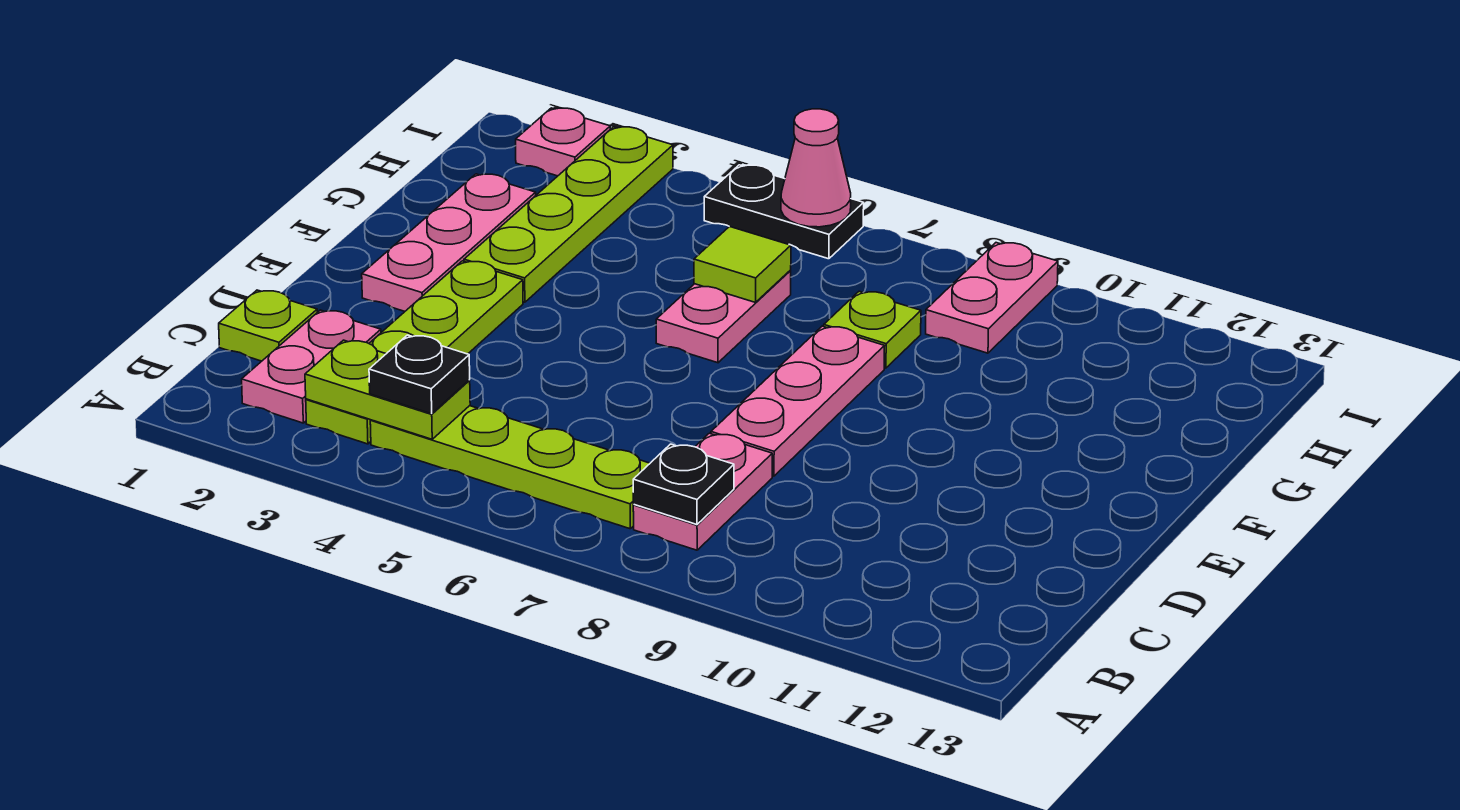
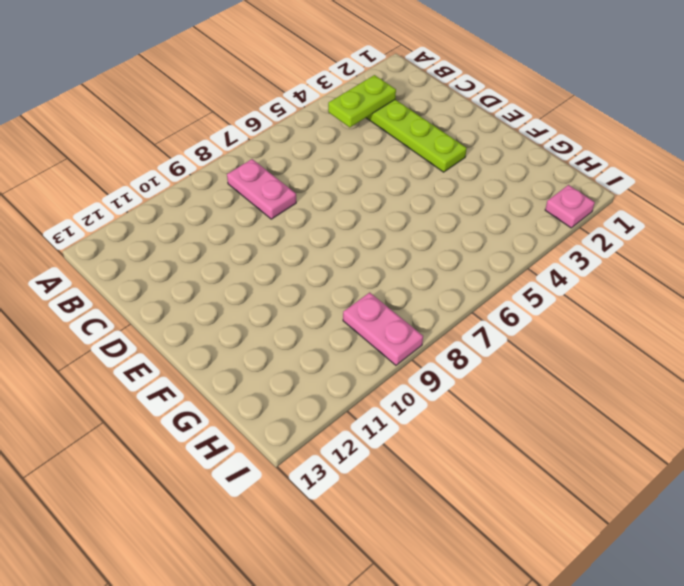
none -> pink 1x2 plate [242,310,381,423]
none -> lime 1x4 plate [370,406,650,529]
none -> lime 1x1 plate [219,290,317,361]

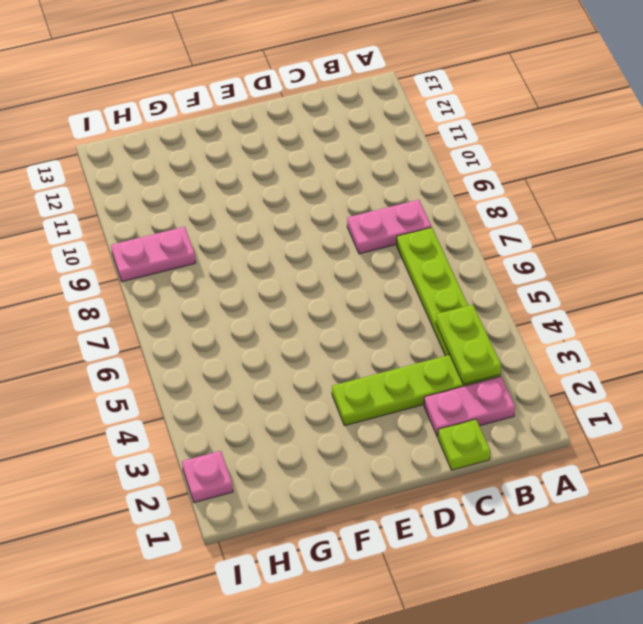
none -> pink 1x3 plate [711,326,884,476]
none -> pink 1x3 plate [362,174,536,311]
none -> lime 1x4 plate [464,127,673,302]

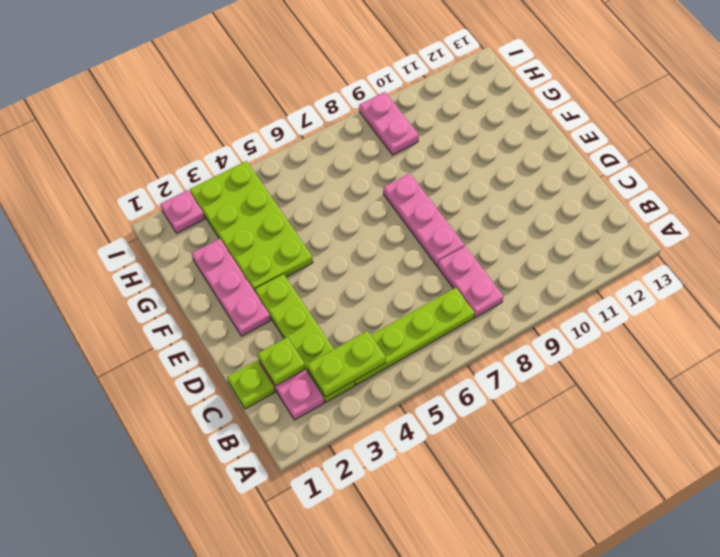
lime 1x1 plate [258,337,305,386] -> lime 1x1 plate moved to [824,291,921,368]
lime 2x4 plate [190,161,313,291] -> lime 1x4 plate [464,127,673,302]
none -> pink 1x2 plate [656,271,791,363]
none -> black 1x2 plate [704,165,864,259]
none -> black 1x1 plate [633,444,734,525]

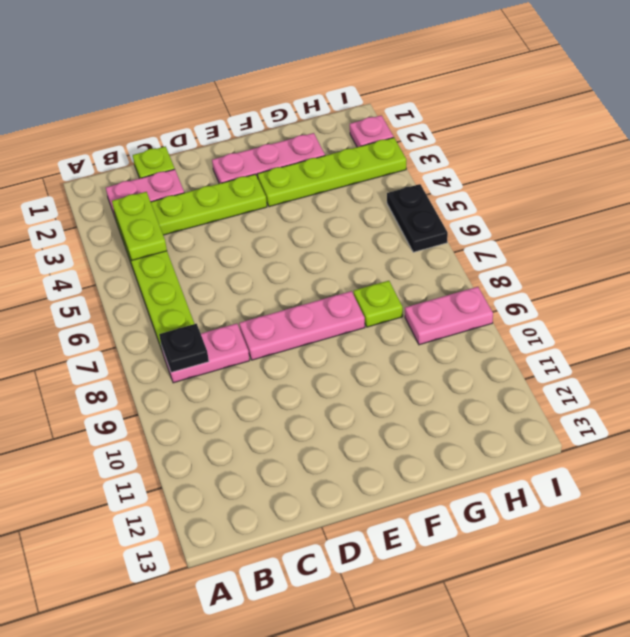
none -> pink 1x2 plate [656,271,791,363]
none -> lime 1x1 tile [694,226,791,302]
none -> pink 1x1 cone [781,109,851,227]

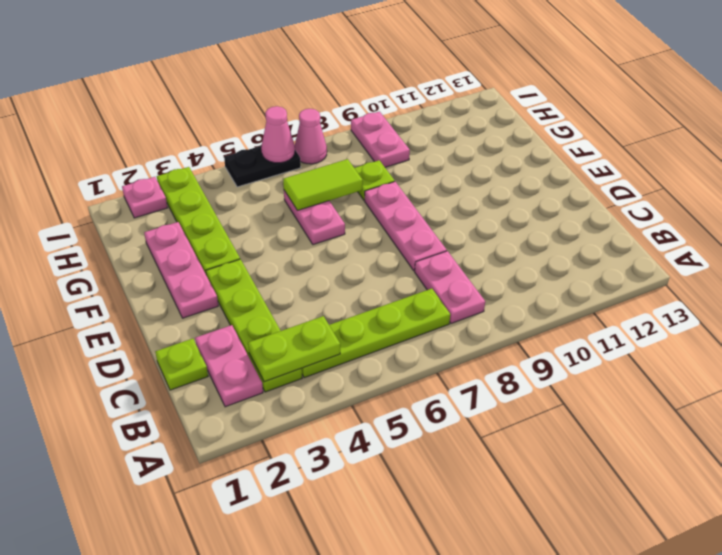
lime 1x2 tile [283,159,363,210] -> lime 1x1 tile [694,226,791,302]
pink 1x1 cone [295,109,327,164] -> none
none -> black 1x1 plate [633,444,734,525]
none -> black 1x1 plate [369,335,470,414]

